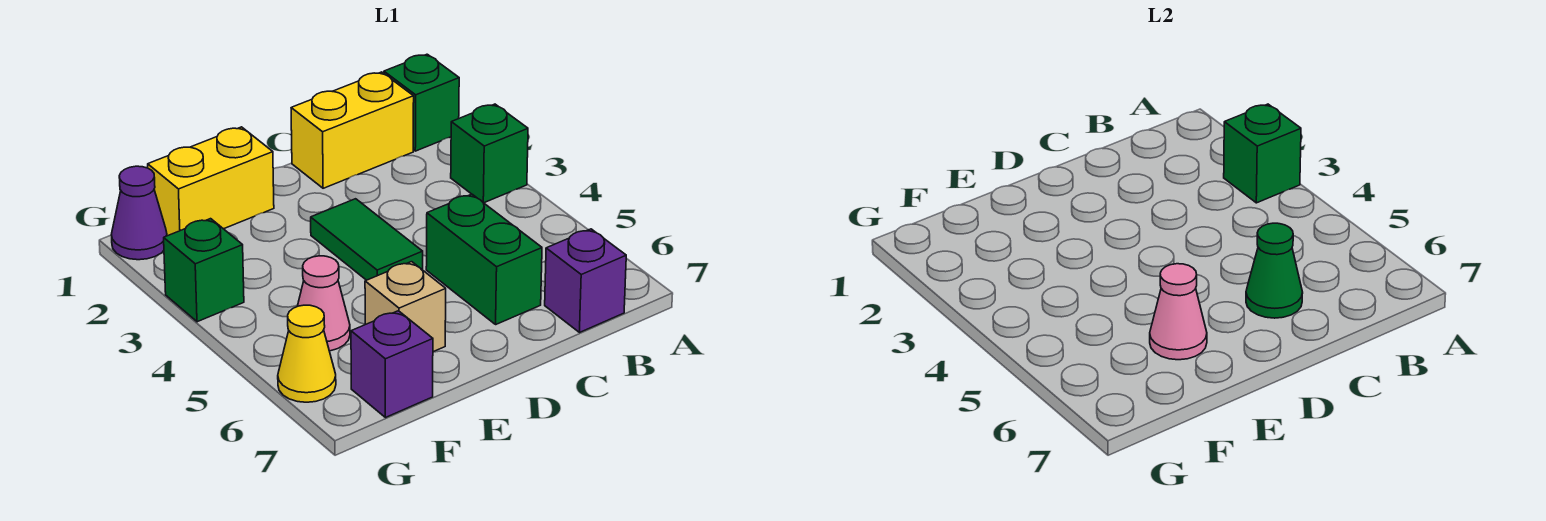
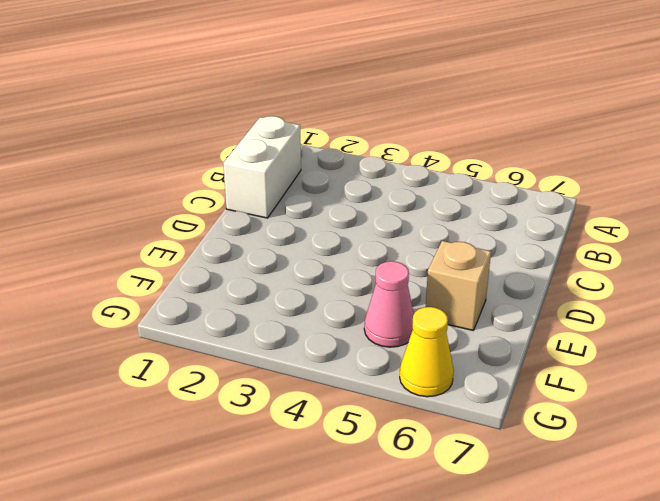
white 1x2 brick [223,116,301,218] -> yellow 1x2 brick [291,72,414,188]
none -> green 1x1 brick [384,54,459,151]
none -> green 1x1 brick [451,104,528,203]
none -> purple 1x1 brick [545,229,626,333]

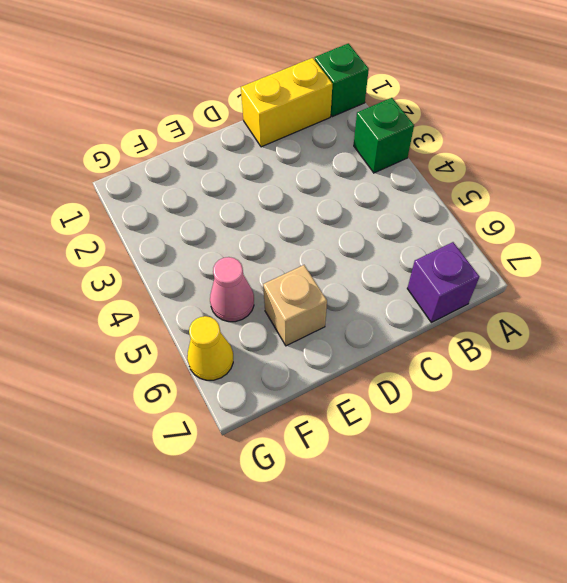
none -> green 1x2 brick [426,194,542,324]
none -> green 1x2 tile [311,199,423,280]
none -> yellow 1x2 brick [148,127,274,236]

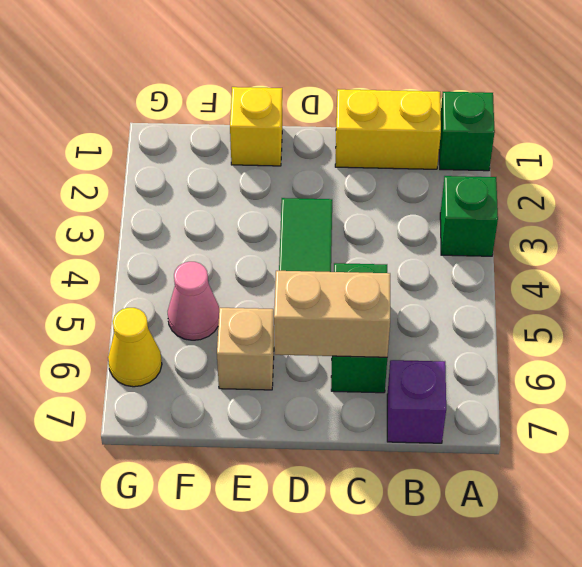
tan 1x2 brick [274,271,390,357] -> green 1x1 cone [1246,223,1303,318]
yellow 1x1 brick [230,87,282,166] -> yellow 1x2 brick [148,127,274,236]
none -> purple 1x1 brick [351,311,433,418]
none -> purple 1x1 cone [111,166,167,260]
none -> green 1x1 brick [164,219,244,322]

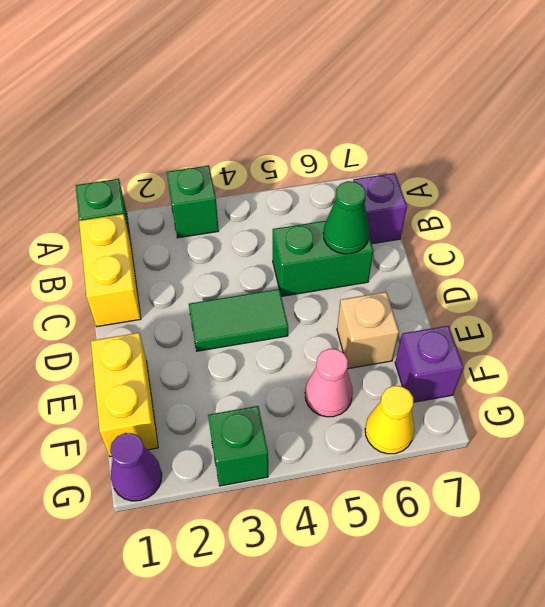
none -> green 1x1 brick [1224,104,1301,203]
none -> pink 1x1 cone [1150,264,1207,360]

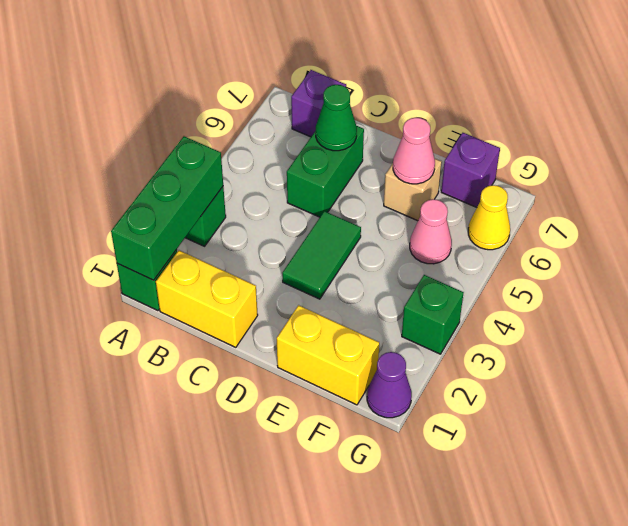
green 1x3 brick [111,136,223,280] -> green 1x1 brick [1224,104,1301,203]

